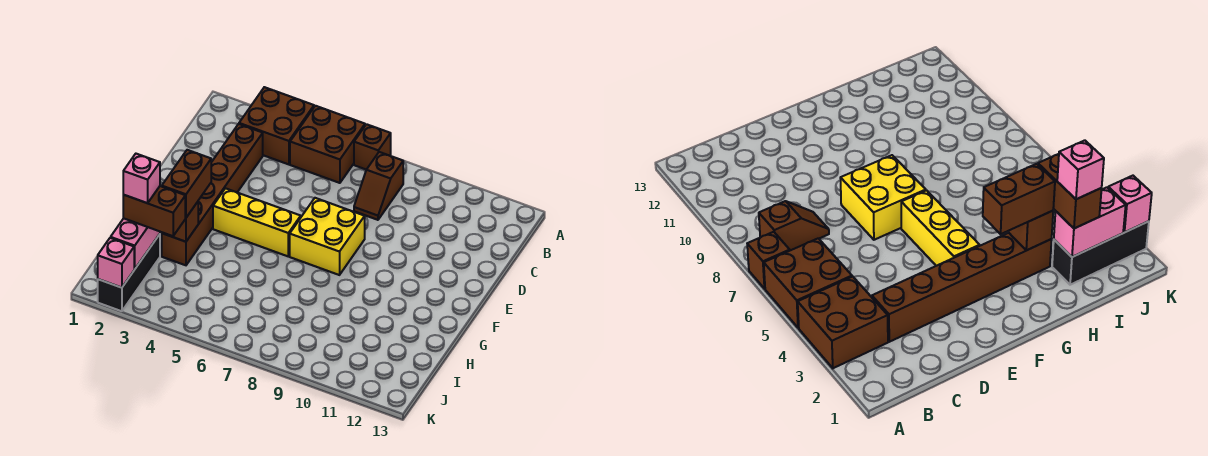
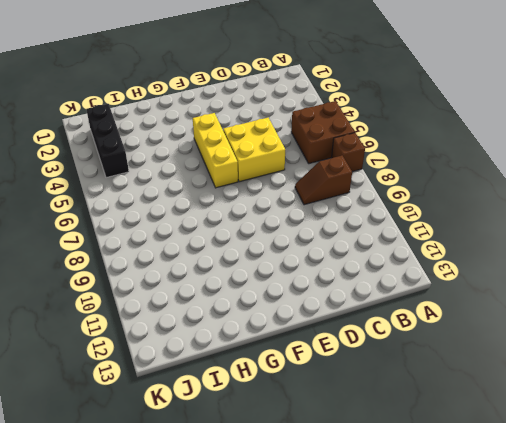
yellow 2x2 brick [223,118,285,182] -> yellow 2x2 brick moved to [290,198,365,275]
black 1x3 brick [86,104,129,178] -> black 1x3 brick turned to [98,234,160,311]
none -> brown 2x2 brick [239,87,314,164]
none -> brown 1x6 brick [162,124,263,265]
none -> brown 1x1 brick [162,202,198,242]

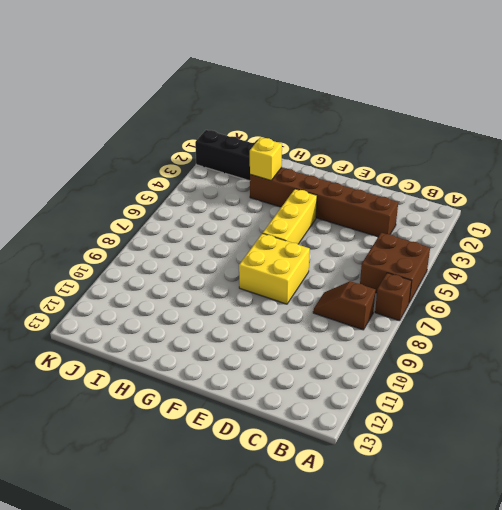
yellow 1x1 brick [250,138,282,180] -> brown 1x1 brick [162,202,198,242]
none -> brown 2x2 brick [239,87,314,164]
none -> pink 1x2 brick [111,218,160,269]
none -> pink 1x1 brick [98,238,134,288]

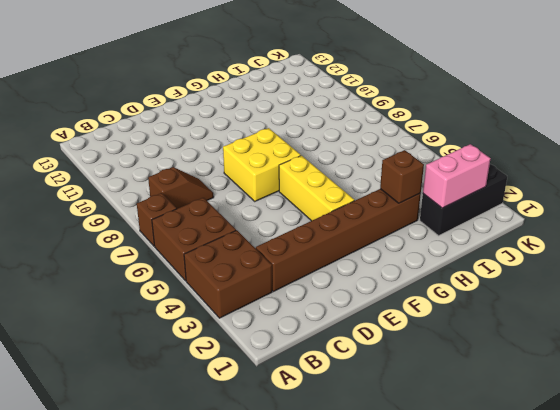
none -> pink 1x1 brick [98,238,134,288]
none -> brown 1x2 brick [162,150,211,218]
none -> brown 1x2 brick [123,186,185,236]

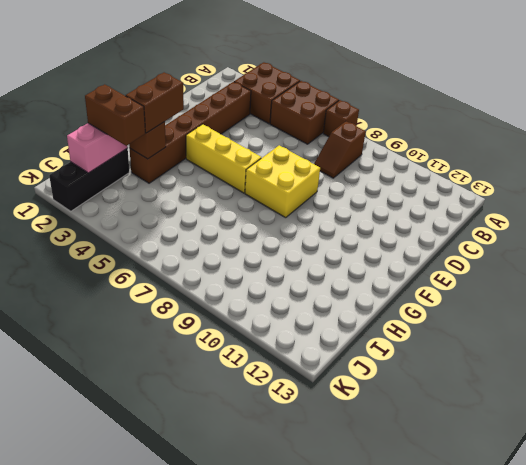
none -> pink 1x1 brick [98,238,134,288]
none -> pink 1x1 brick [123,154,160,203]

